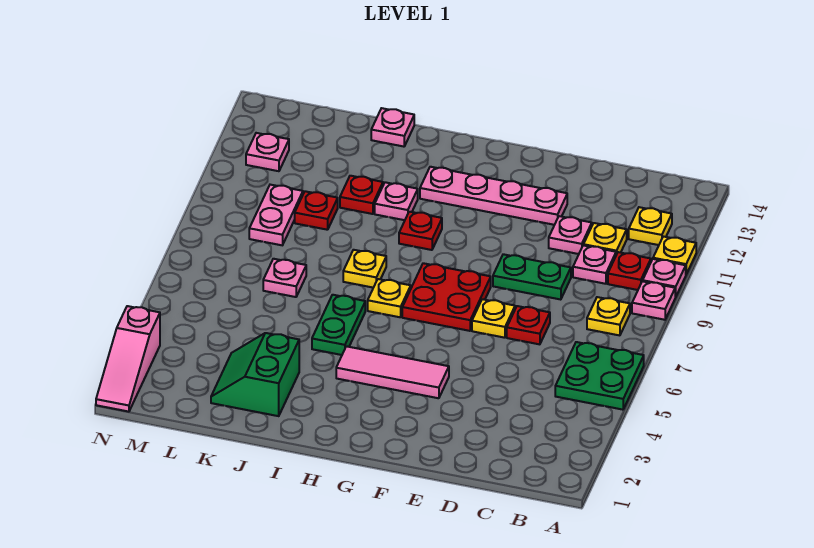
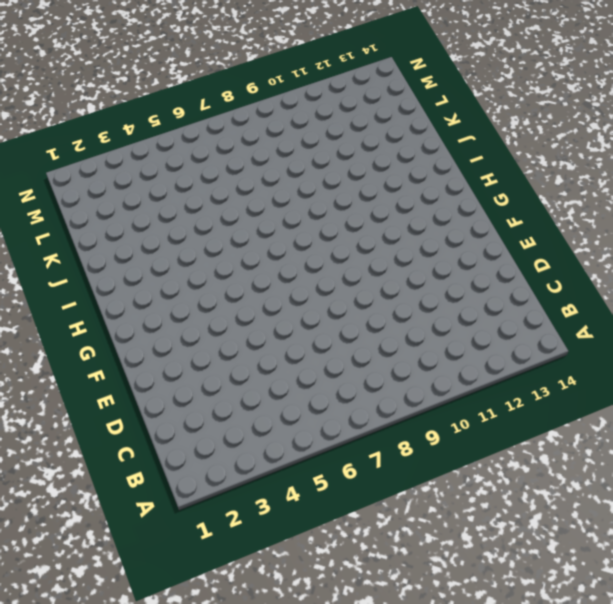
none -> green 2x2 plate [555,342,644,410]
none -> pink 1x1 plate [632,281,675,320]
none -> pink 1x1 plate [643,259,686,297]

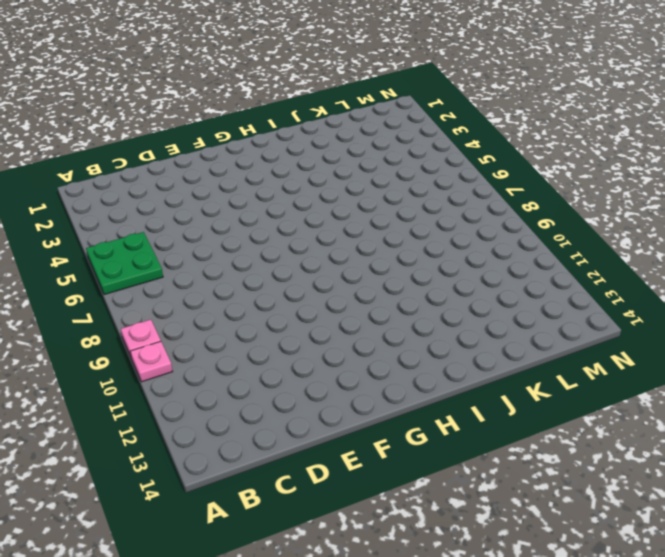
none -> yellow 1x1 plate [653,236,696,274]
none -> yellow 1x1 plate [587,297,630,335]
none -> red 1x1 plate [608,252,651,290]

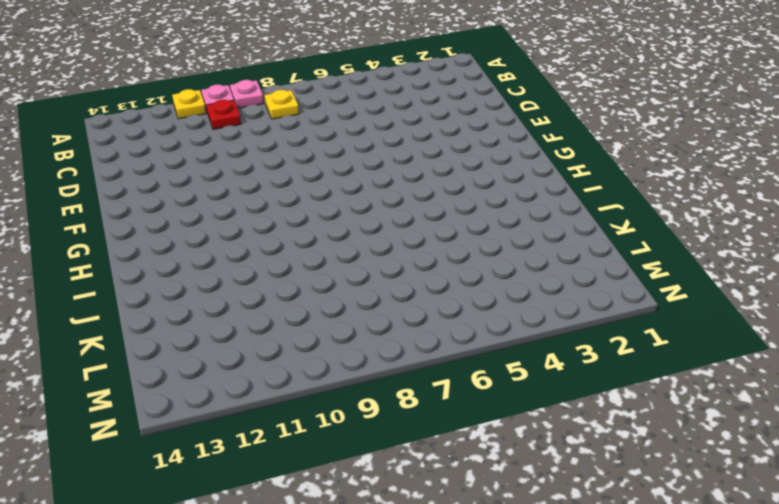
none -> green 2x2 plate [555,342,644,410]
none -> yellow 1x1 plate [629,207,672,245]
none -> pink 1x1 plate [573,245,616,284]

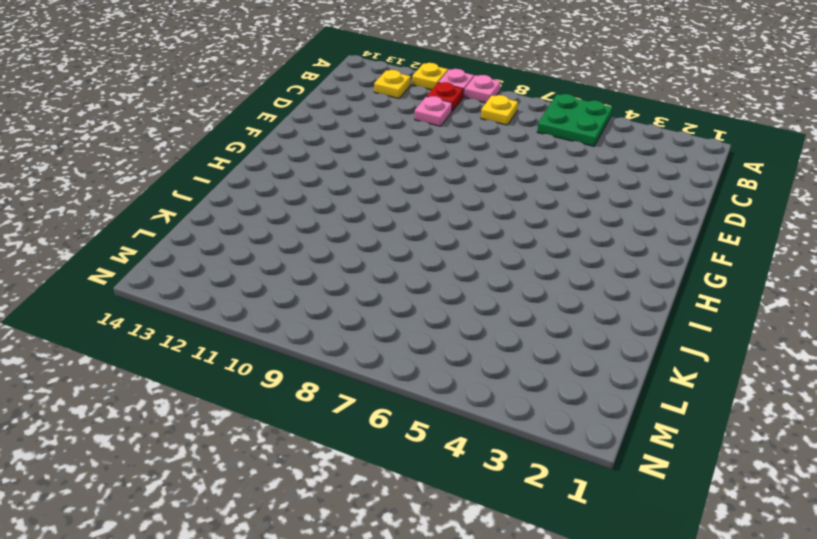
none -> yellow 1x1 plate [584,223,627,255]
none -> red 1x1 plate [507,306,550,344]
none -> green 1x2 plate [493,254,571,300]

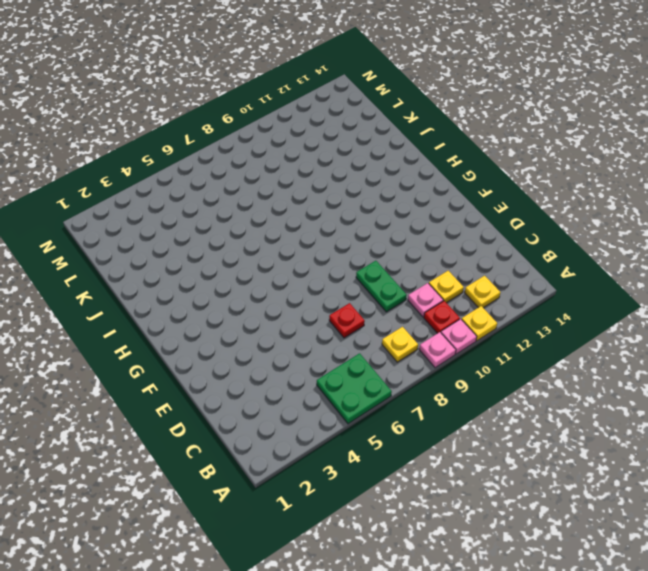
none -> pink 1x1 plate [549,216,592,254]
none -> yellow 1x1 plate [472,299,515,338]
none -> pink 1x4 plate [420,167,567,225]

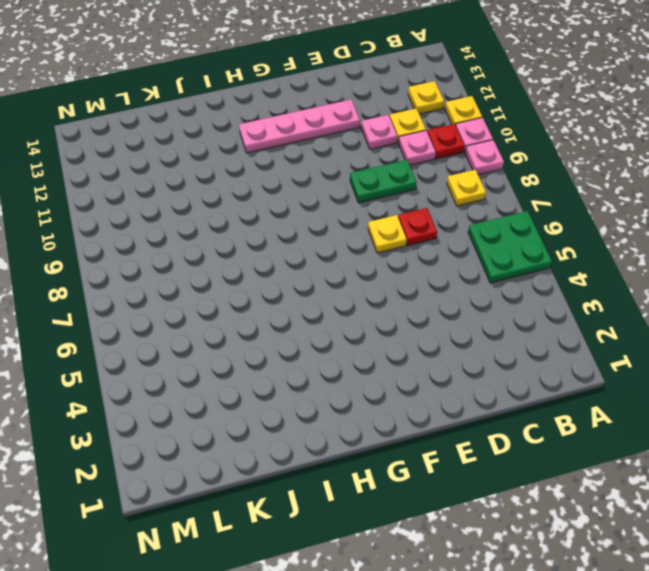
none -> pink 1x3 tile [336,346,449,398]
none -> red 2x2 plate [402,263,491,331]
none -> yellow 1x1 plate [368,279,411,317]

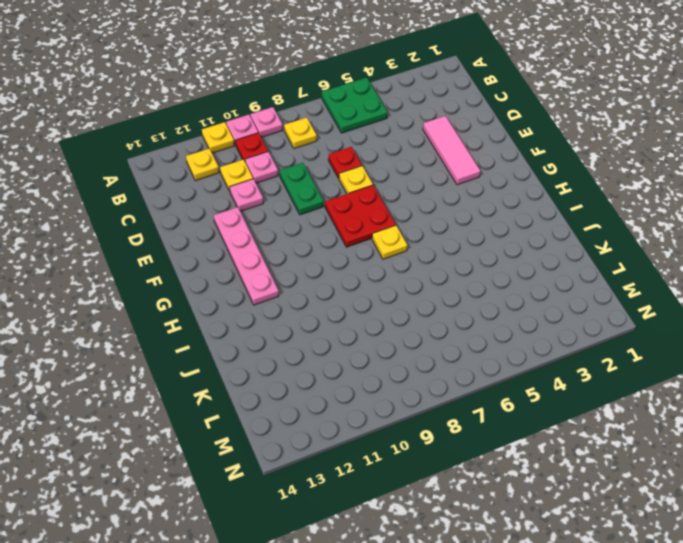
pink 1x3 tile [423,116,480,185] -> pink 1x3 tile moved to [336,346,449,398]
none -> red 1x1 plate [399,212,442,250]
none -> green 1x2 plate [312,295,365,355]
none -> yellow 1x1 plate [343,250,386,288]

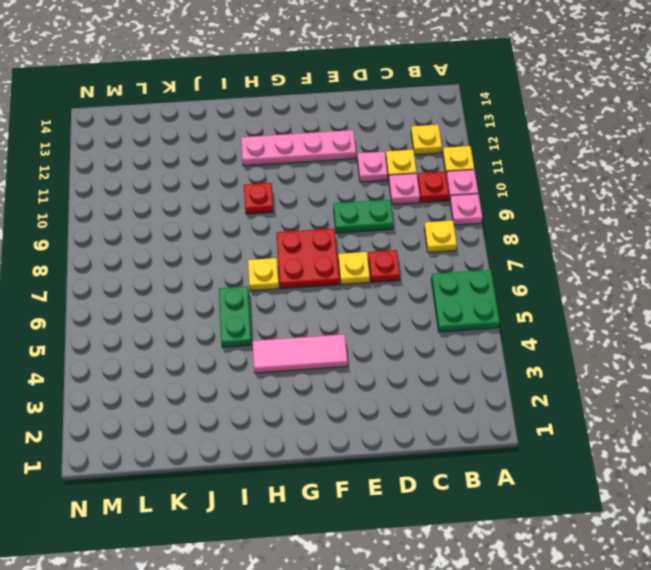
none -> yellow 1x1 plate [343,250,386,288]
none -> pink 1x1 plate [375,182,418,220]
none -> green 2x2 slope [211,333,299,416]

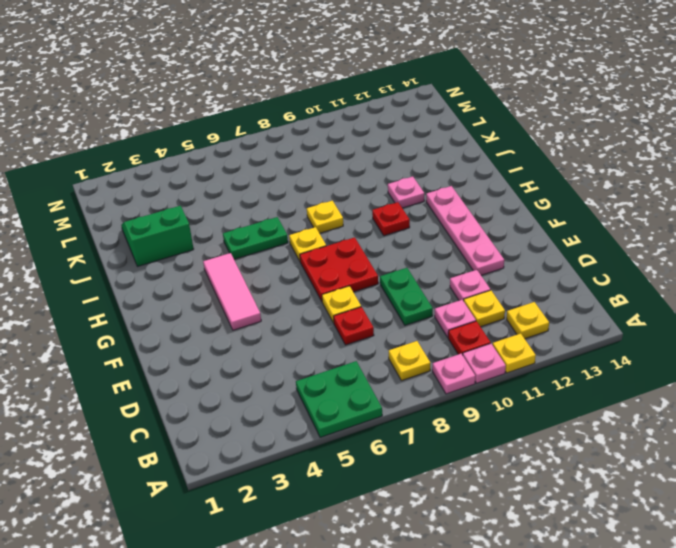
none -> red 1x1 plate [340,176,383,214]
none -> pink 1x1 plate [371,108,414,147]
none -> pink 1x1 plate [263,259,306,297]

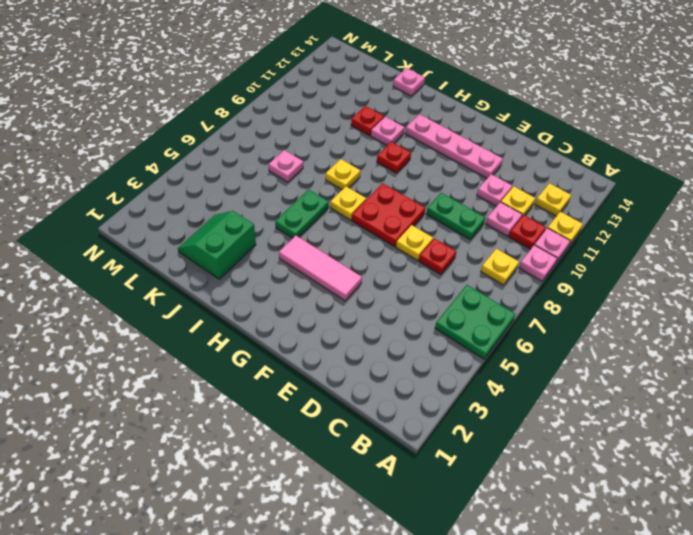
none -> red 1x1 plate [295,191,338,230]
none -> pink 1x2 plate [249,185,303,245]
none -> pink 1x1 plate [246,133,289,171]

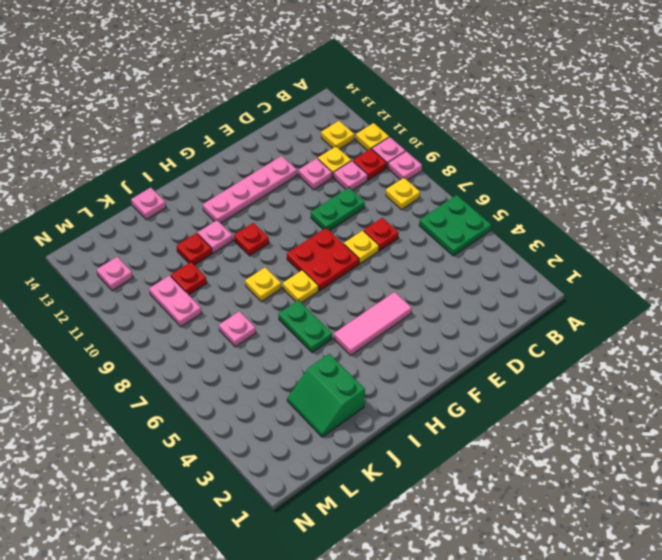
none -> pink 1x3 slope [96,306,160,412]

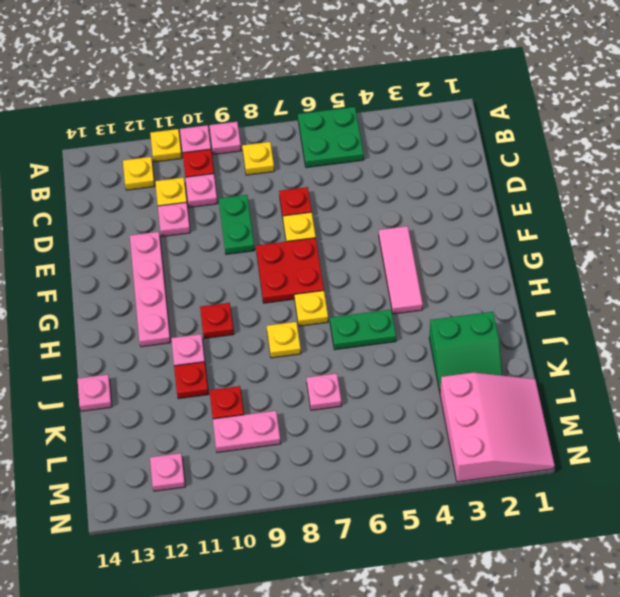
pink 3x3 slope [440,373,555,482] -> pink 1x3 slope [96,306,160,412]

